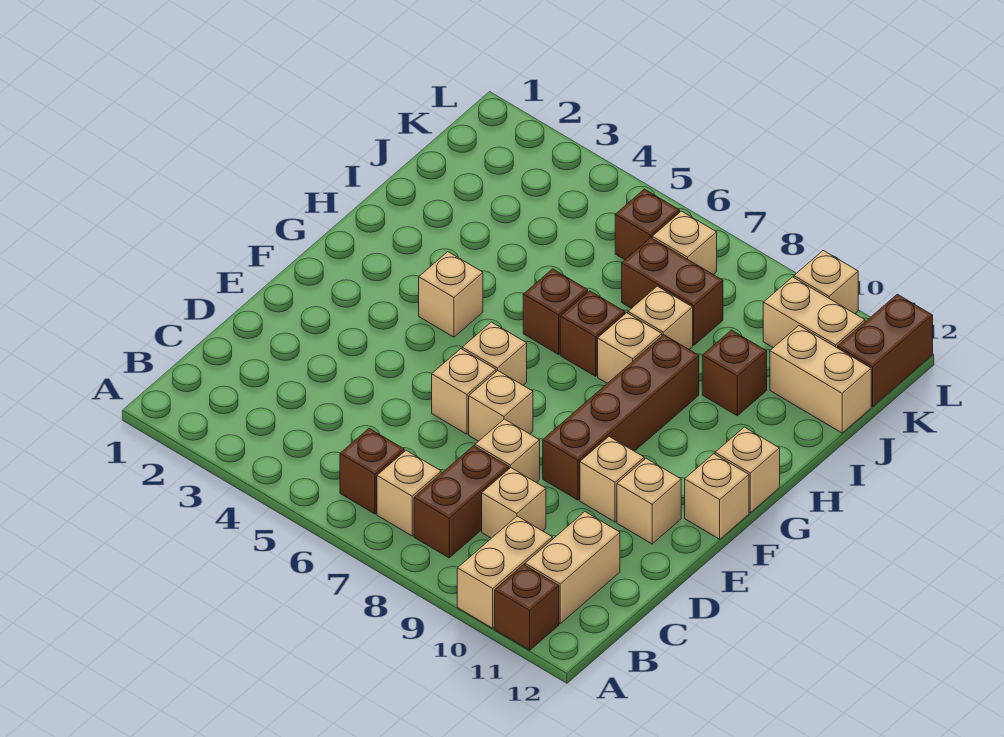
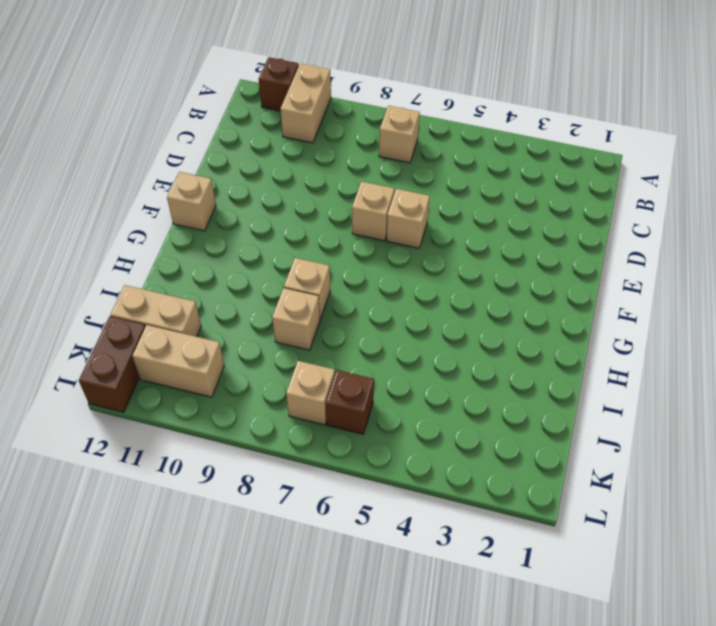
none -> brown 1x1 brick [340,429,404,514]
none -> brown 1x2 brick [414,446,509,558]
none -> tan 1x2 brick [525,512,620,624]

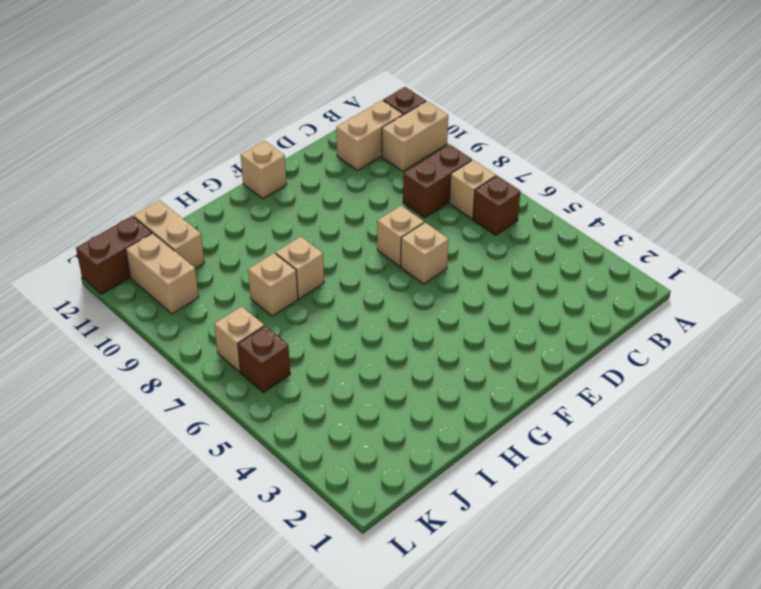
none -> tan 1x1 brick [482,468,546,538]
none -> tan 1x1 brick [475,419,540,482]
none -> brown 1x4 brick [543,335,699,500]

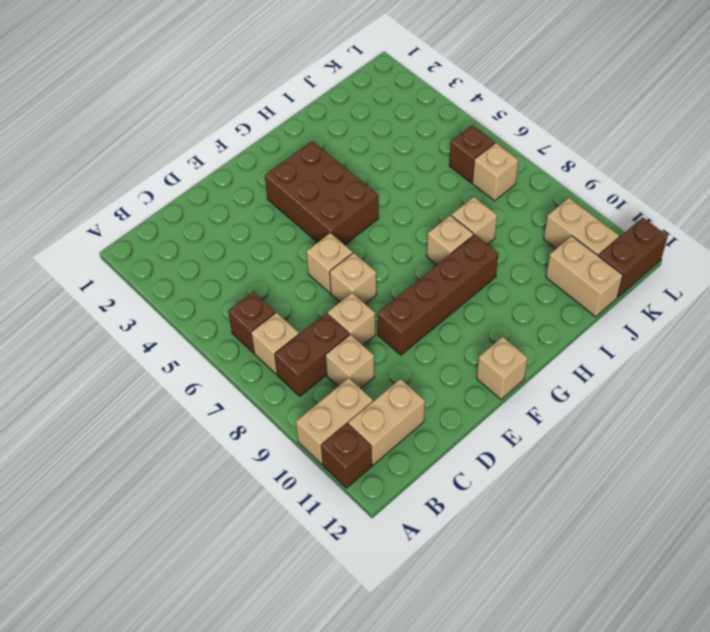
brown 2x3 brick [265,141,379,245] -> tan 1x1 brick [419,252,483,337]
none -> tan 1x1 brick [580,437,644,522]
none -> tan 1x1 brick [617,459,681,544]
none -> tan 1x1 brick [462,322,527,385]

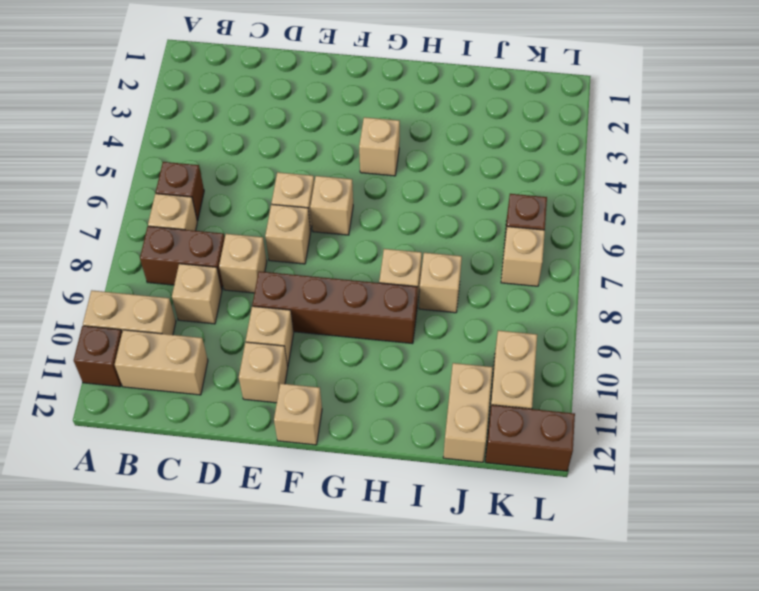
none -> tan 1x1 brick [715,427,780,513]
none -> brown 1x1 brick [523,269,588,354]
none -> brown 1x1 brick [560,291,625,376]

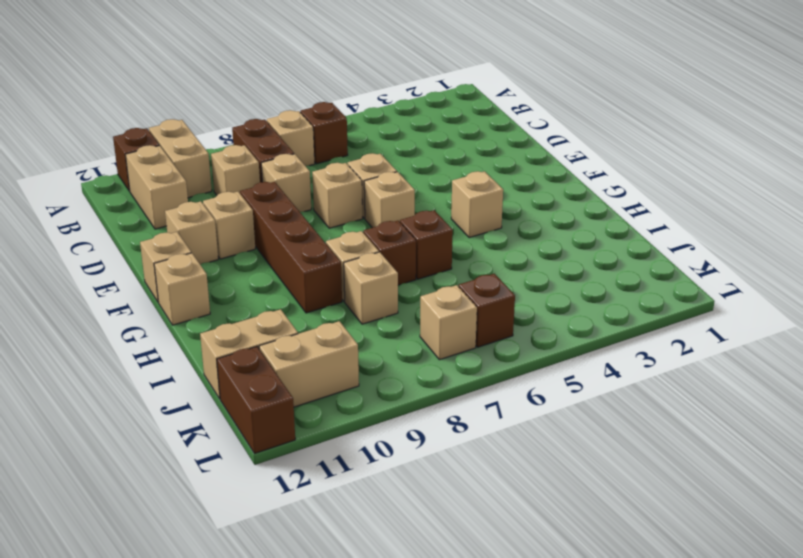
none -> brown 1x1 brick [702,330,767,416]
none -> brown 1x2 brick [622,238,723,345]
none -> tan 1x1 brick [794,250,858,314]

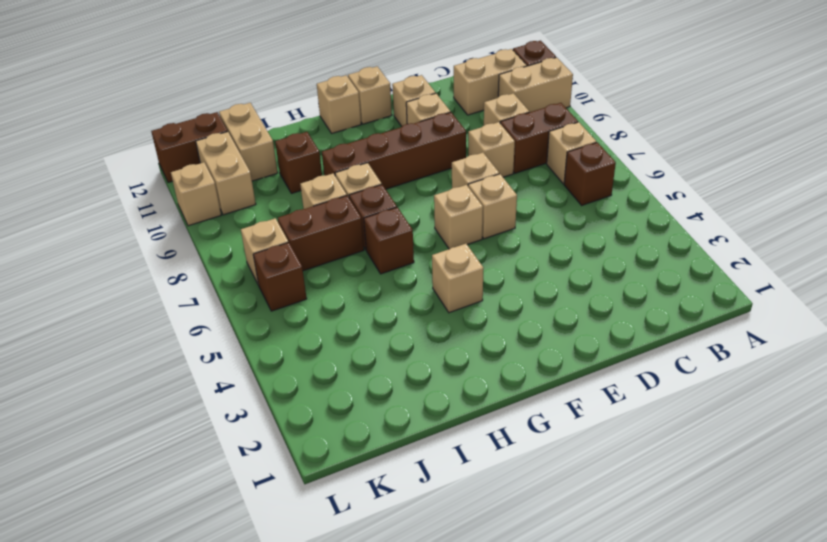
brown 1x2 brick [278,196,364,271] -> brown 1x2 brick turned to [622,238,723,345]

